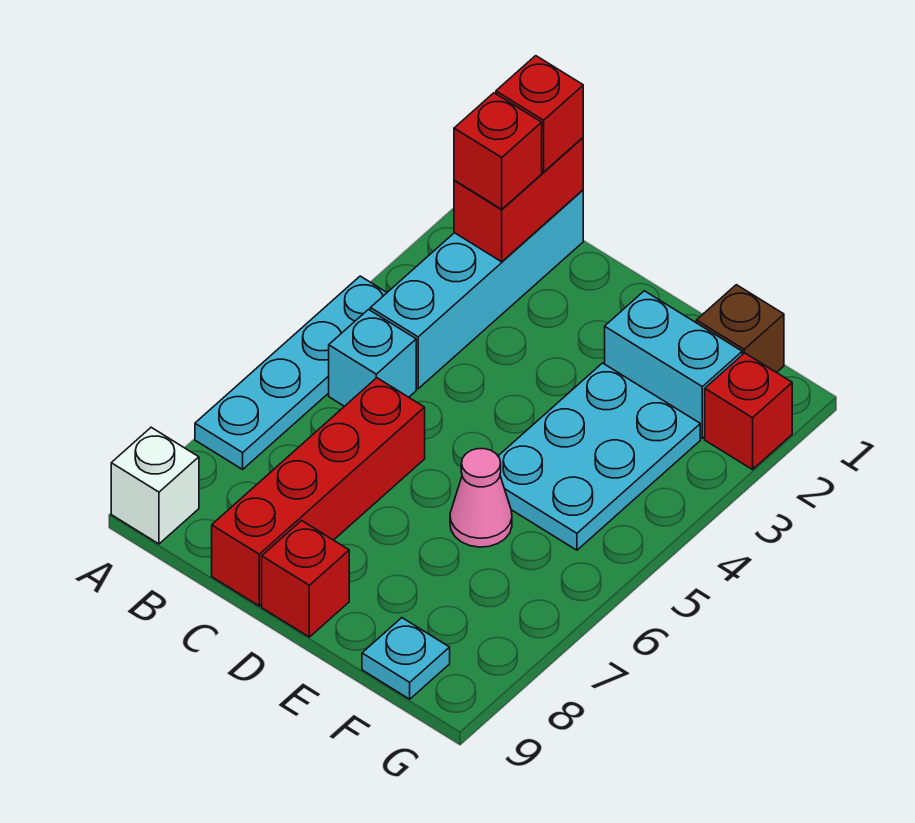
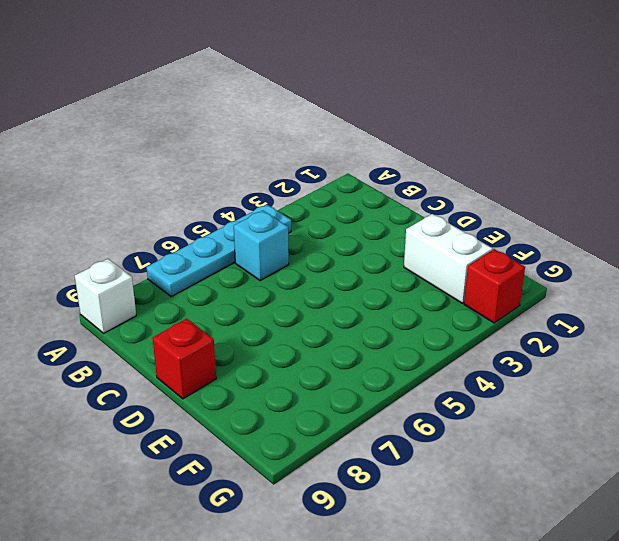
white 1x2 brick [404,214,492,303] -> cyan 1x2 brick [605,291,742,438]
none -> cyan 1x4 brick [370,190,583,389]
none -> red 1x4 brick [212,378,425,606]
none -> cyan 2x3 plate [498,363,700,550]

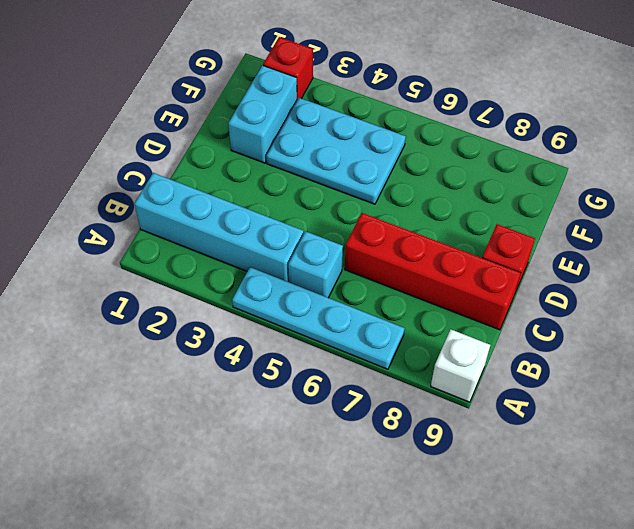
none -> pink 1x1 cone [450,449,512,547]
none -> brown 1x1 brick [696,285,784,373]
none -> cyan 1x1 plate [362,618,450,699]

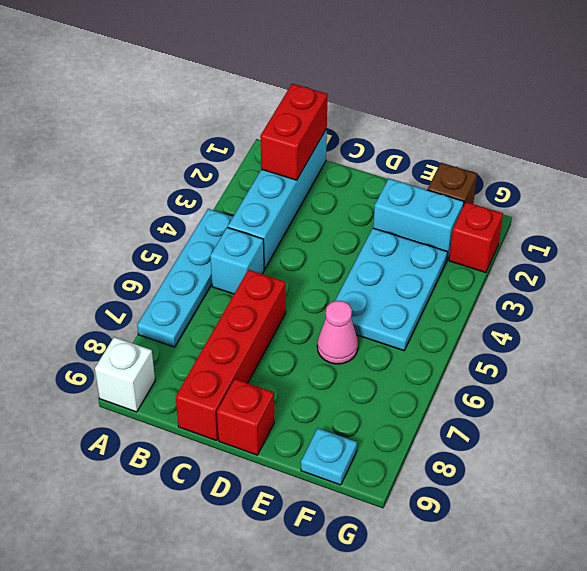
none -> red 1x1 brick [496,56,583,172]
none -> red 1x1 brick [454,93,542,209]

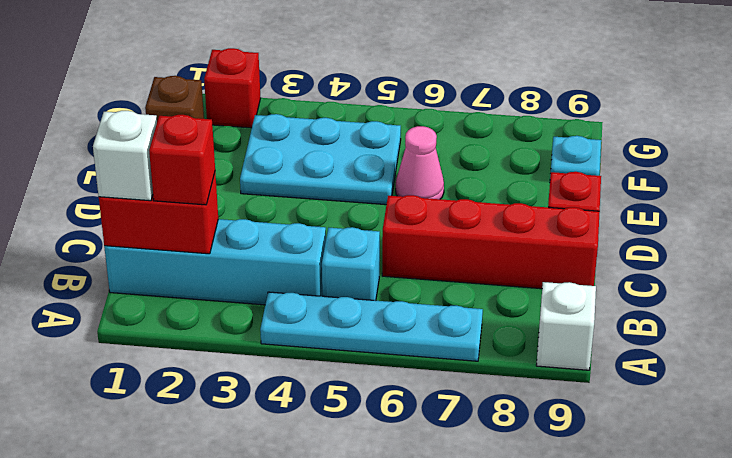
white 1x1 brick [93,111,157,201] -> red 1x1 brick [496,56,583,172]
none -> cyan 1x2 brick [605,291,742,438]

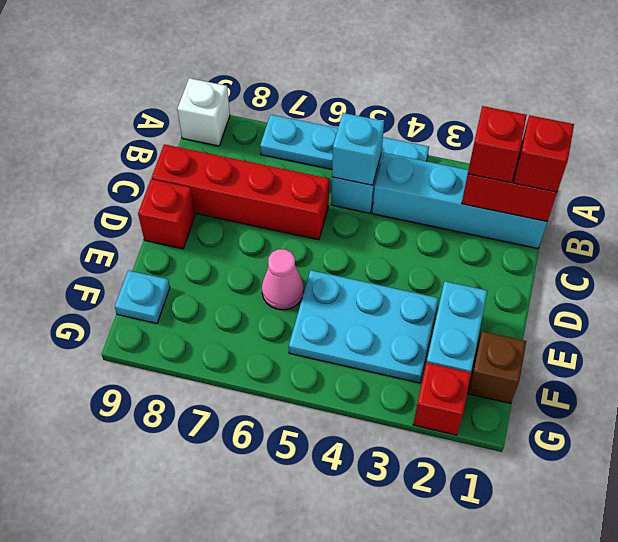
cyan 1x1 brick [332,113,384,185] -> none

